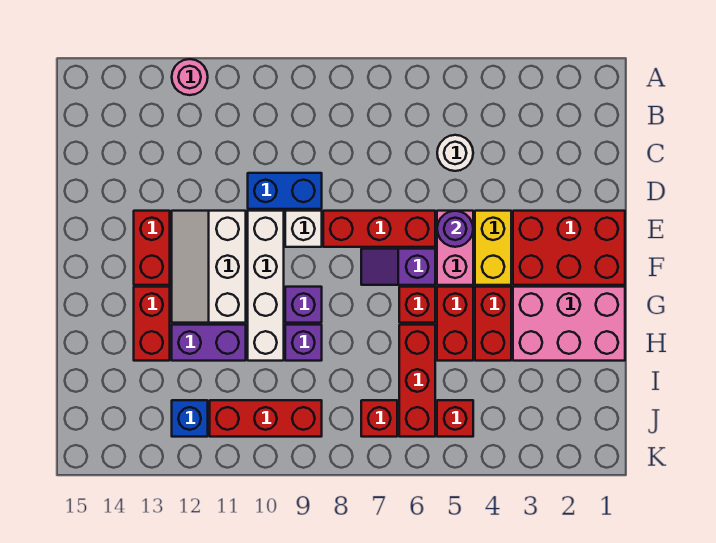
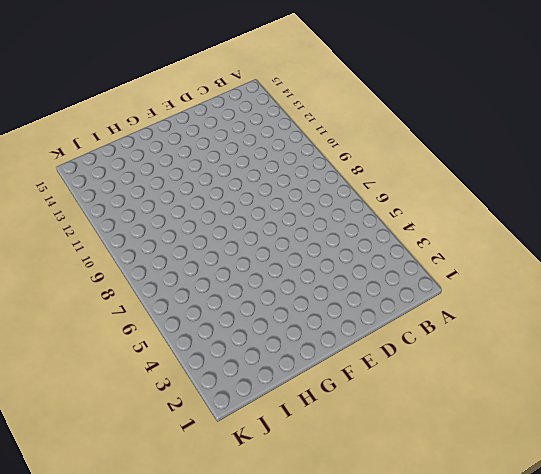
none -> pink 1x1 round brick [172,59,208,95]
none -> white 1x1 round brick [437,135,473,171]
none -> blue 1x2 brick [248,173,322,209]

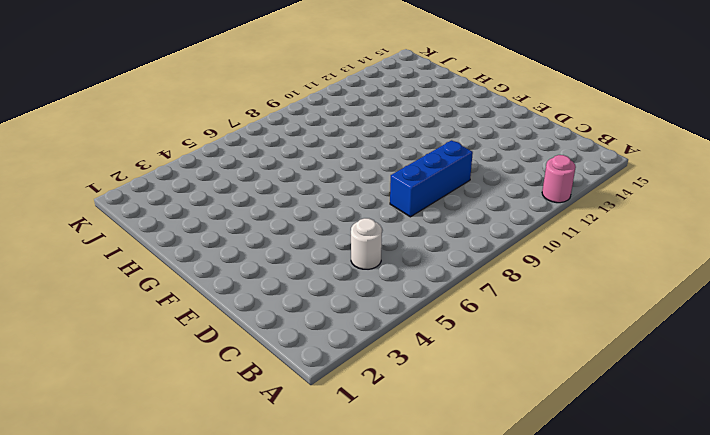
blue 1x3 brick [390,140,473,217] -> blue 1x2 brick [248,173,322,209]
none -> red 2x3 brick [513,211,625,285]
none -> yellow 1x2 brick [475,211,511,285]
none -> pink 1x2 brick [437,211,473,285]

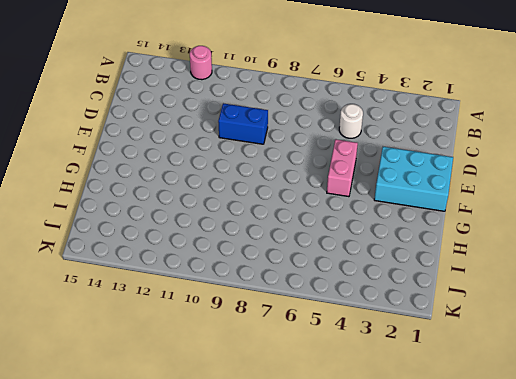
cyan 2x3 brick [374,147,453,211] -> red 2x3 brick [513,211,625,285]
none -> yellow 1x2 brick [475,211,511,285]
none -> red 1x3 brick [323,211,435,247]
none -> white 1x1 brick [285,211,322,247]

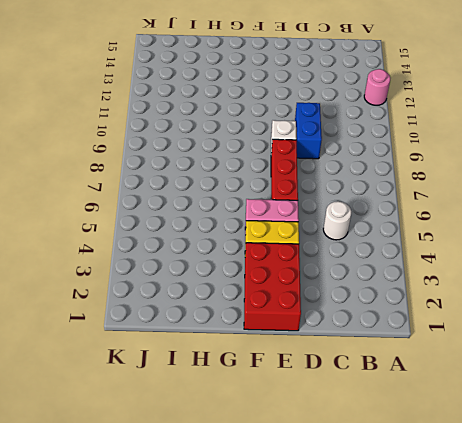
none -> white 1x4 brick [248,211,284,361]
none -> white 2x3 slope [172,211,246,323]
none -> red 1x2 brick [134,211,170,285]

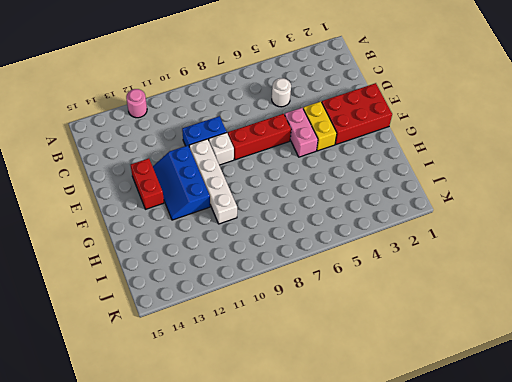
blue 2x3 slope [153,146,210,220] -> white 2x3 slope [172,211,246,323]
none -> purple 1x2 slope [361,249,435,285]
none -> pink 2x3 brick [513,287,625,361]
none -> red 1x2 brick [475,287,511,361]

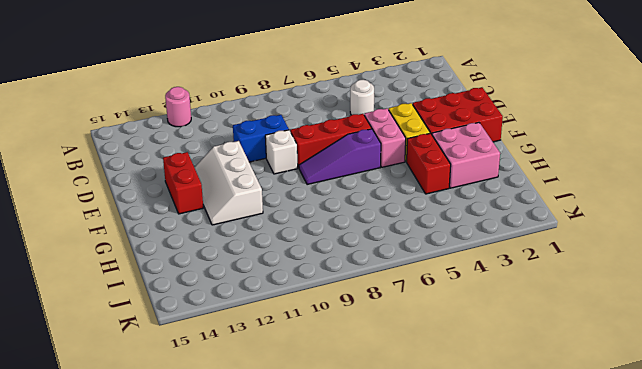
purple 1x3 slope [299,129,381,185] -> purple 1x2 slope [361,249,435,285]
pink 2x2 brick [432,122,500,188] -> pink 2x3 brick [513,287,625,361]
none -> white 1x4 brick [248,211,284,361]
none -> red 1x2 brick [437,287,473,361]
none -> red 1x1 brick [399,287,435,323]

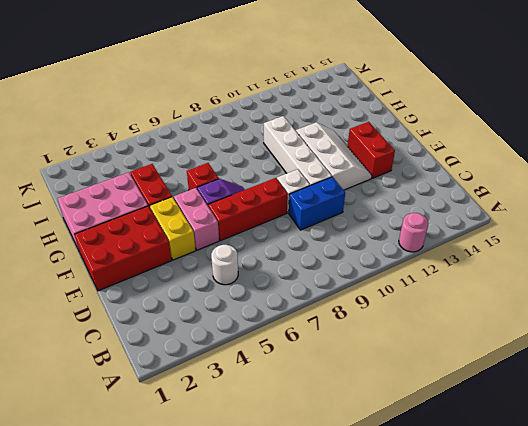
none -> red 1x2 brick [437,287,473,361]
none -> purple 1x1 brick [285,287,322,323]
none -> red 1x2 brick [134,287,170,361]

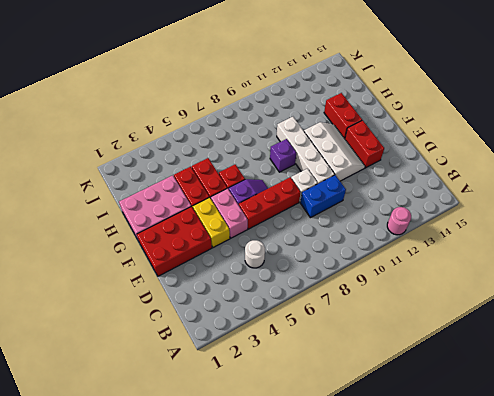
none -> red 1x3 brick [399,325,435,437]
none -> purple 1x1 brick [285,325,322,361]
none -> purple 1x2 brick [172,325,246,361]

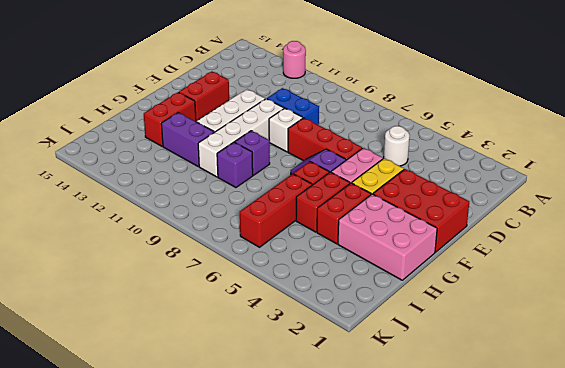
none -> red 1x1 brick [437,400,473,437]
none -> red 1x1 brick [361,400,397,437]
none -> red 1x3 brick [210,400,322,437]

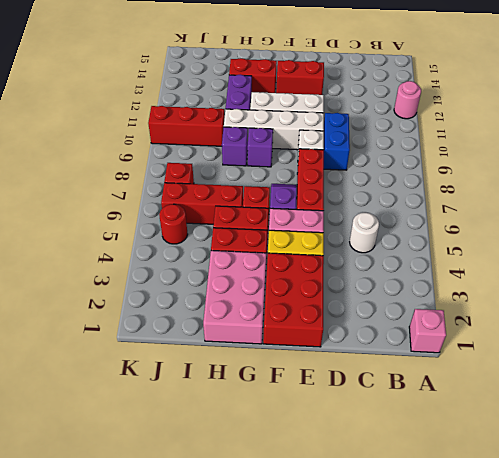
pink 1x1 brick [409,309,446,353] -> none
red 1x3 brick [148,106,225,146] -> red 1x3 brick turned to [210,400,322,437]
red 1x1 round brick [159,204,188,244] -> red 1x1 brick [437,400,473,437]
none -> blue 1x1 brick [172,400,208,437]
none -> purple 1x1 round brick [437,211,473,247]

